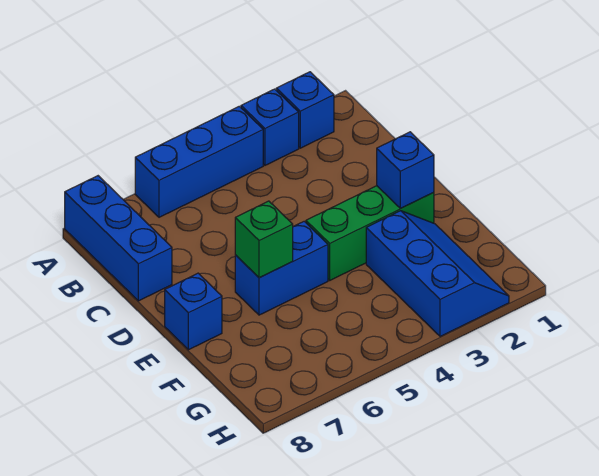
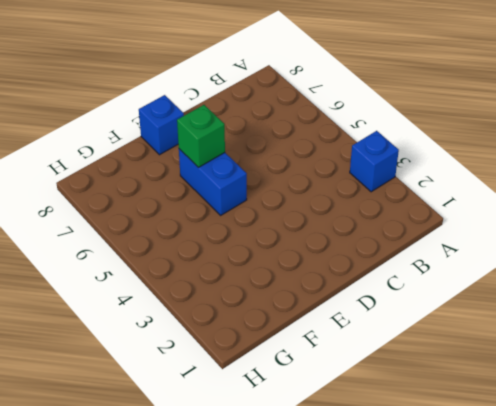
none -> blue 1x1 brick [276,72,334,148]
none -> blue 1x3 brick [135,106,263,217]

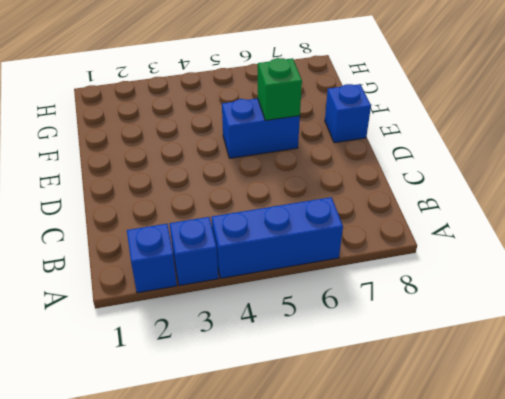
none -> blue 1x3 brick [65,176,172,301]
none -> green 1x3 brick [306,186,434,280]

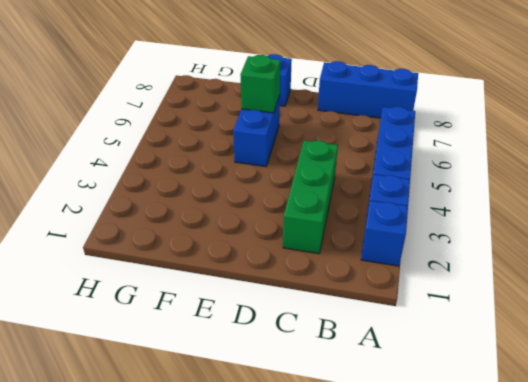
green 1x3 brick [283,141,338,254] -> green 1x3 brick moved to [306,186,434,280]
none -> blue 2x3 slope [366,211,509,337]
none -> blue 1x1 brick [377,132,434,208]

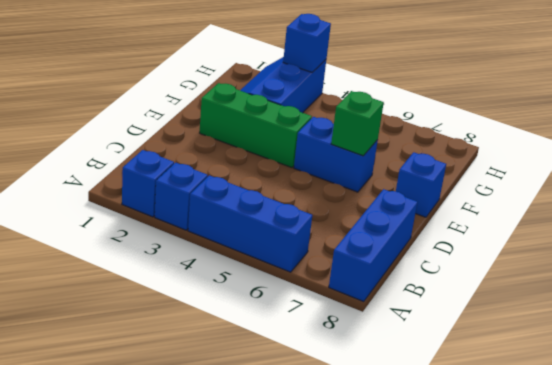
blue 1x1 brick [283,14,331,72] -> blue 1x1 brick moved to [377,132,434,208]

